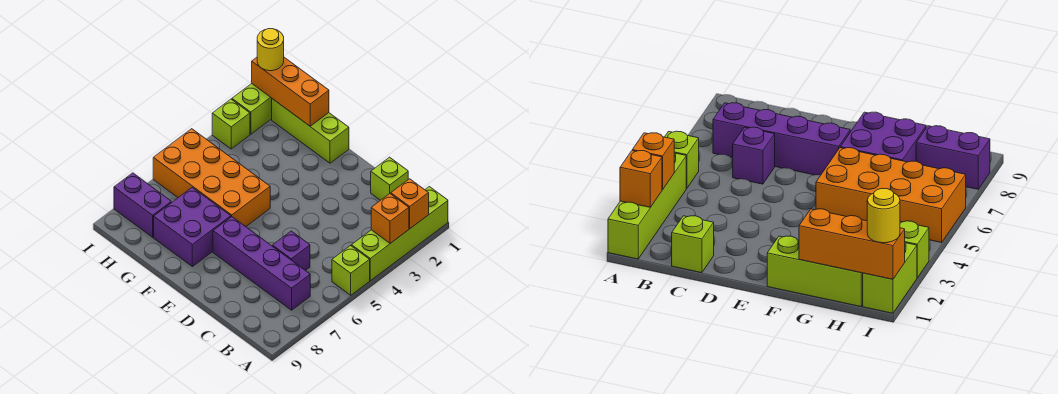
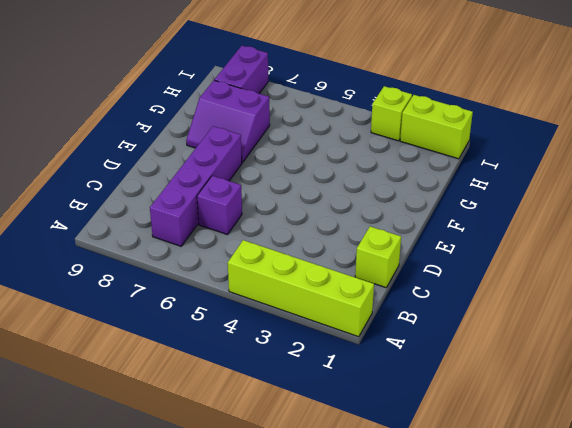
purple 2x2 slope [186,80,270,163] -> purple 2x2 brick [154,188,231,267]
none -> lime 1x1 brick [332,246,370,295]
none -> lime 1x3 brick [272,99,349,163]
none -> orange 2x4 brick [153,129,270,227]

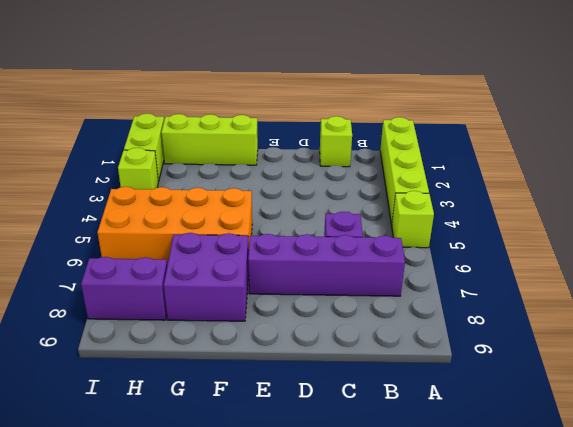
none -> orange 1x1 brick [391,179,429,228]
none -> orange 1x1 brick [371,194,409,243]
none -> orange 1x3 brick [252,57,329,126]

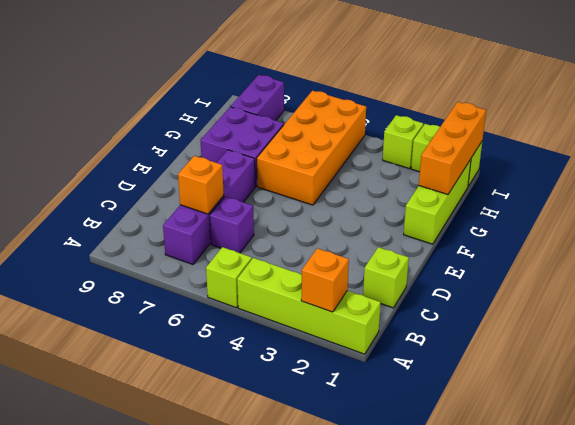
orange 1x1 brick [178,156,224,214] -> orange 1x1 brick moved to [371,194,409,243]
none -> yellow 1x1 round brick [257,29,284,71]

